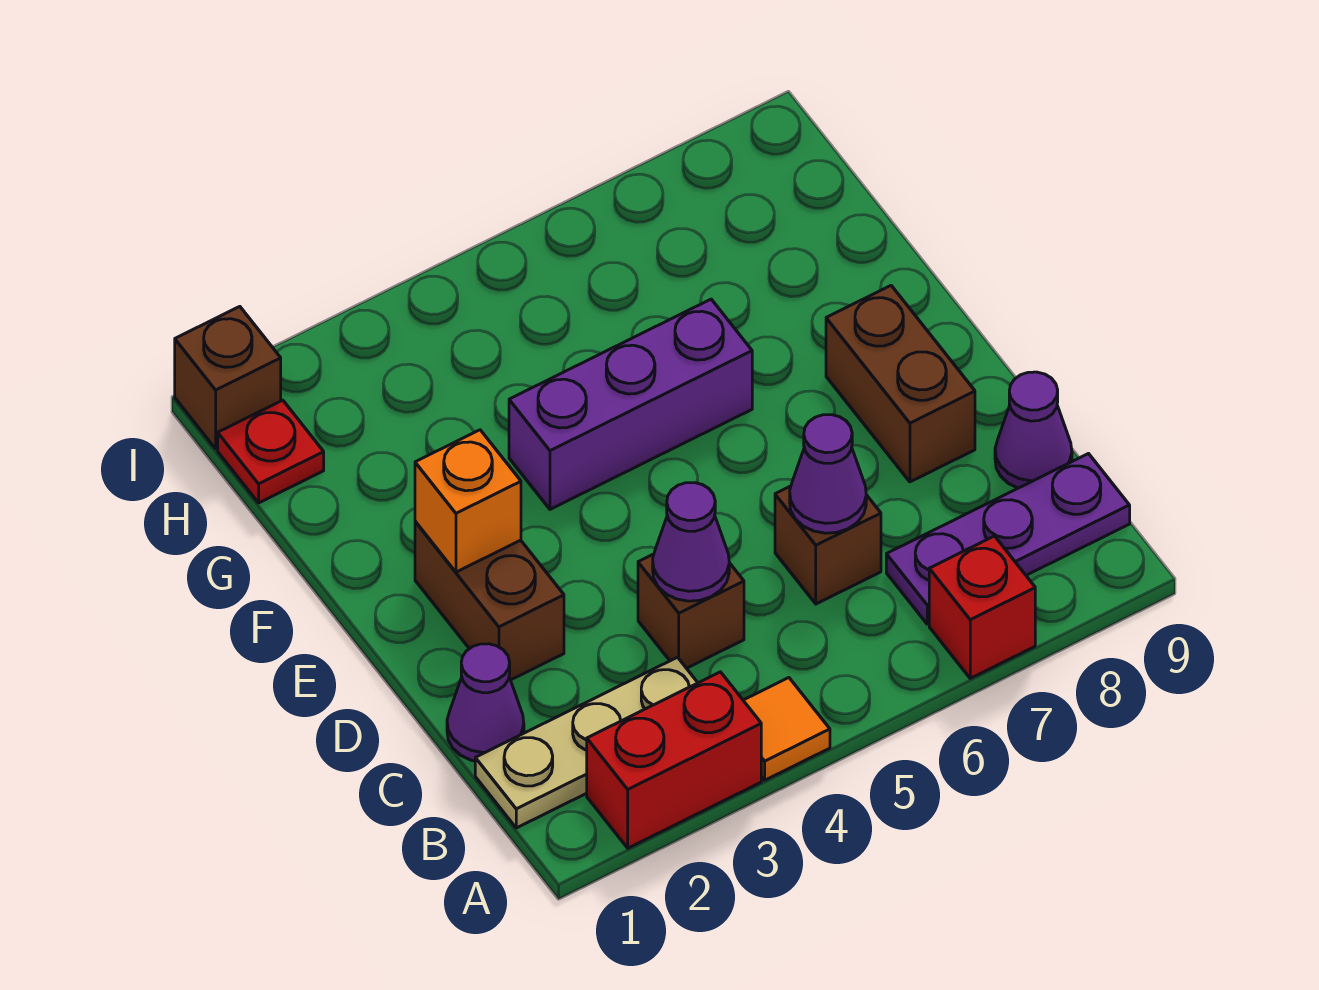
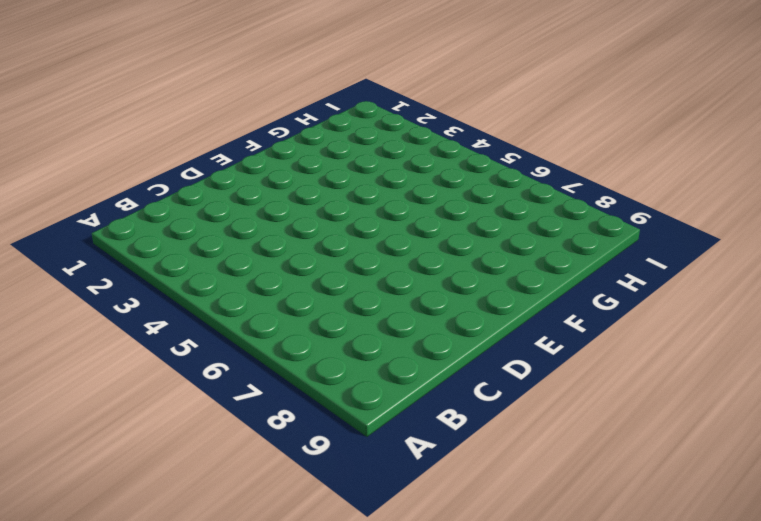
none -> red 1x2 brick [587,672,761,848]
none -> orange 1x1 tile [743,678,830,780]
none -> red 1x1 brick [929,536,1035,678]

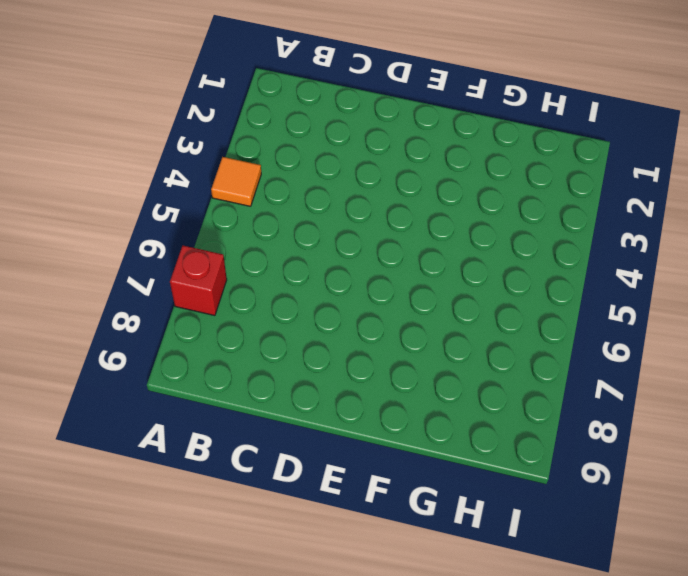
none -> red 1x2 brick [587,672,761,848]
none -> tan 1x3 plate [475,657,698,828]
none -> purple 1x3 plate [886,454,1130,624]

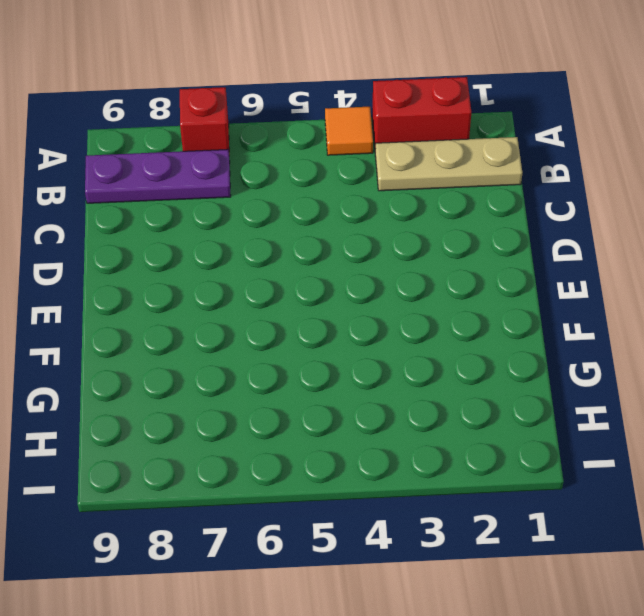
none -> purple 1x1 cone [447,644,524,761]
none -> brown 1x1 brick [638,554,744,668]
none -> brown 1x1 brick [775,486,881,604]

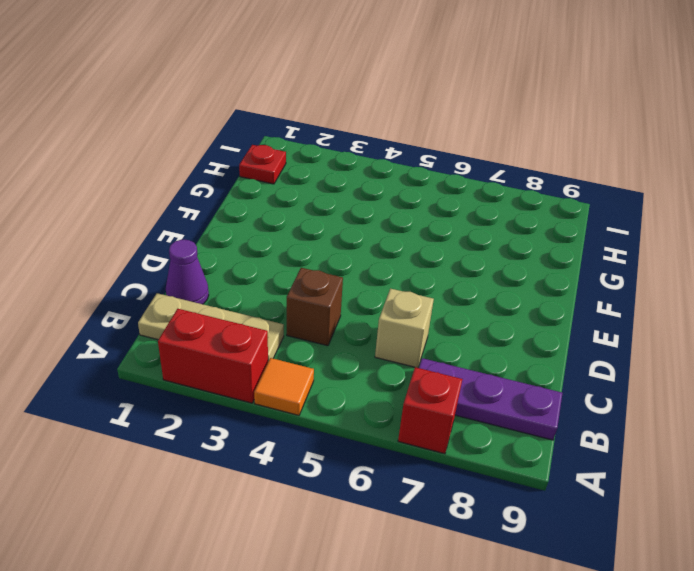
tan 1x1 brick [375,289,434,368] -> brown 1x1 brick [775,486,881,604]
none -> purple 1x1 cone [995,372,1072,488]
none -> brown 1x2 brick [415,521,564,680]
none -> brown 1x2 brick [826,286,975,482]

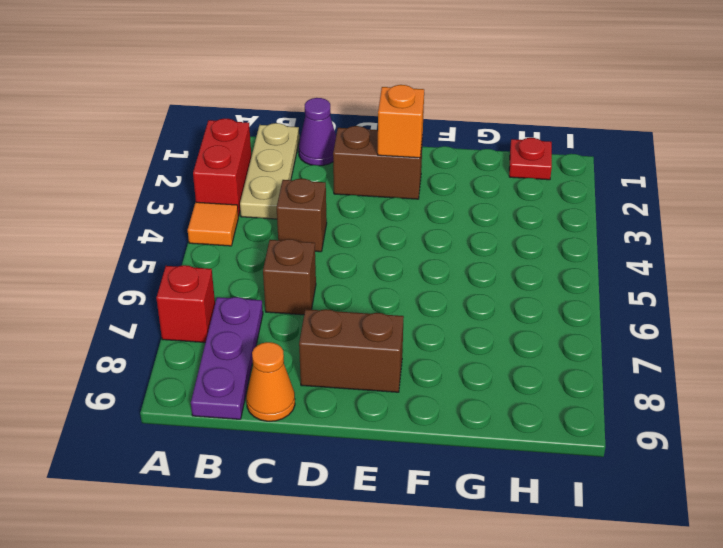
orange 1x1 cone [246,342,295,421] -> purple 1x1 cone [995,372,1072,488]
none -> purple 1x3 brick [509,299,752,509]
none -> brown 1x1 brick [175,307,281,449]
none -> purple 1x1 cone [653,483,729,601]

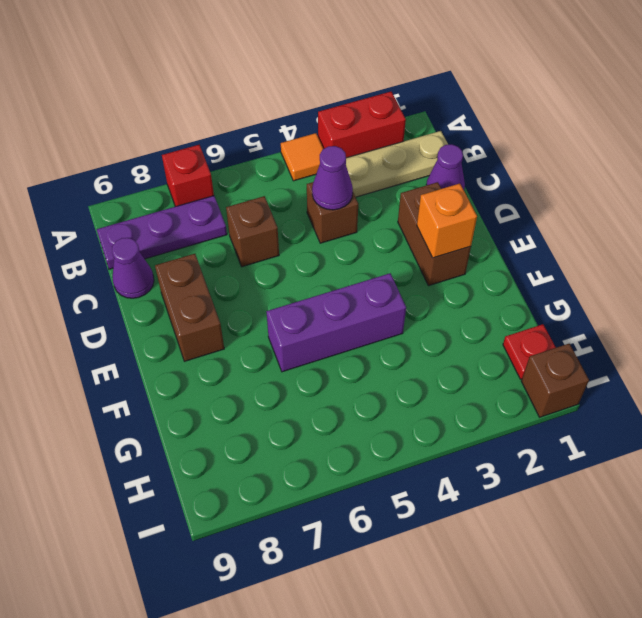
none -> purple 1x1 cone [790,415,866,533]

